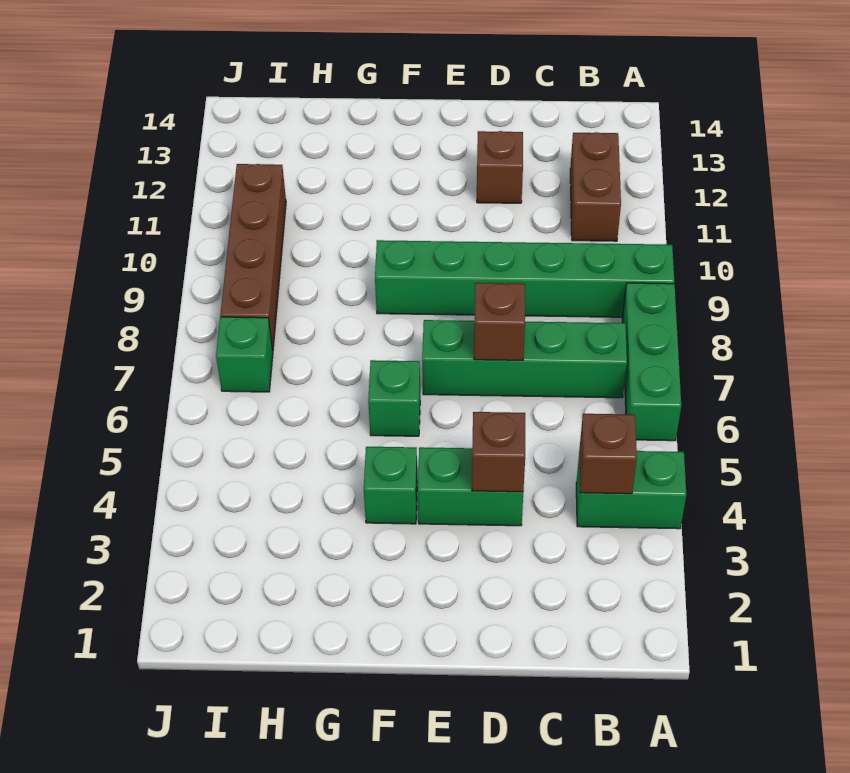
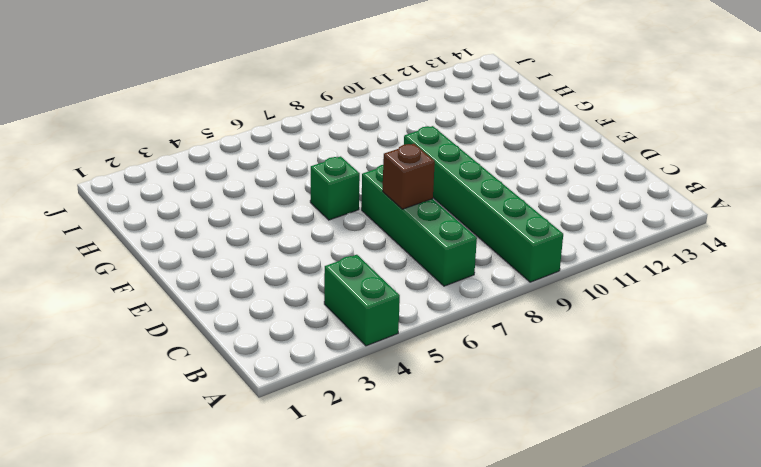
none -> green 1x3 brick [622,283,681,441]
none -> brown 1x2 brick [570,132,621,241]
none -> green 1x2 brick [418,447,523,526]

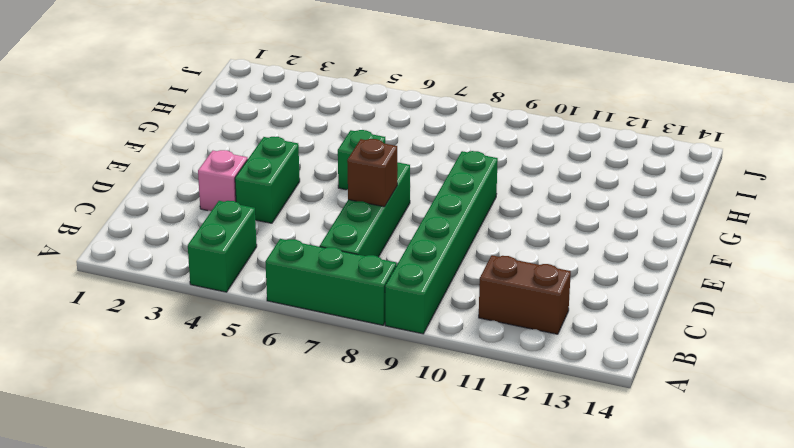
pink 1x1 brick [198,150,247,211] -> none
none -> brown 1x1 brick [477,131,523,203]
none -> green 1x1 brick [364,447,418,524]
none -> green 1x1 brick [216,317,273,392]

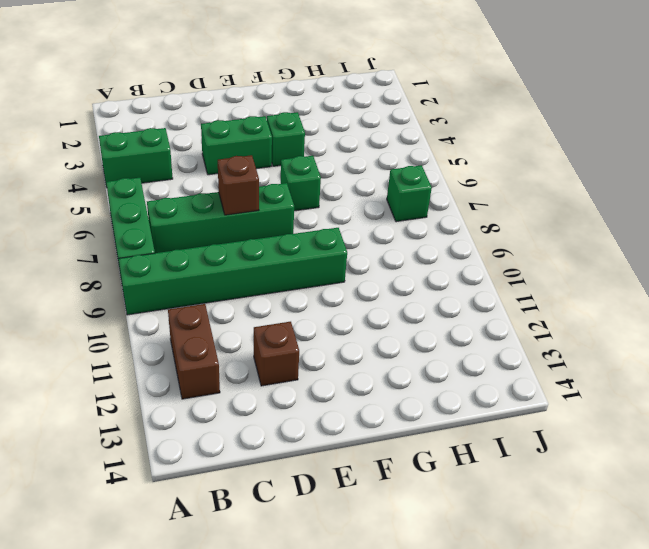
none -> brown 1x4 brick [220,164,286,350]
none -> brown 1x1 brick [579,413,637,494]
none -> brown 1x1 brick [472,412,525,492]

